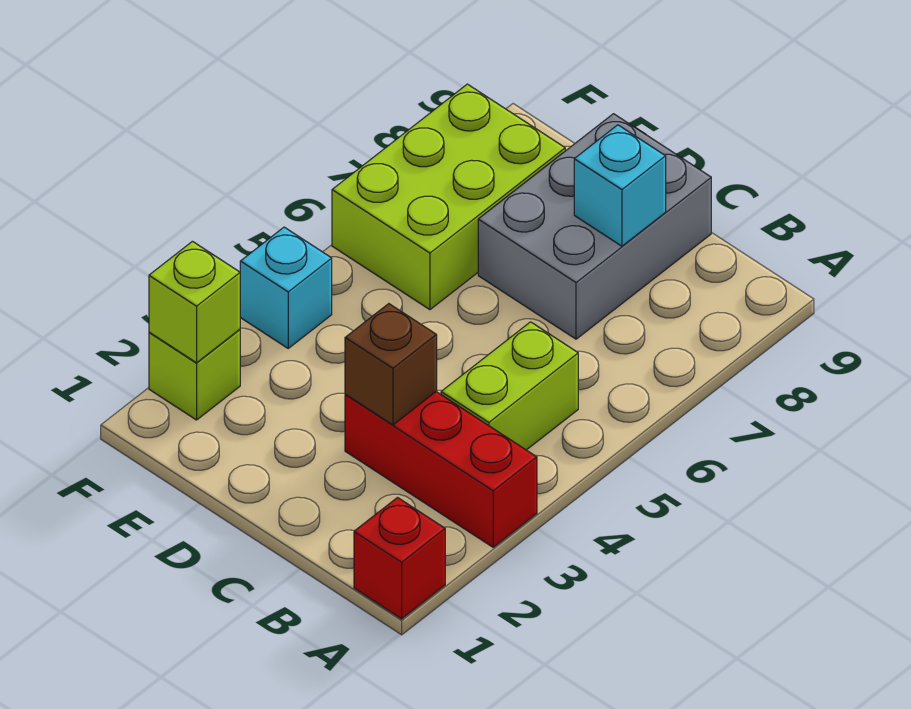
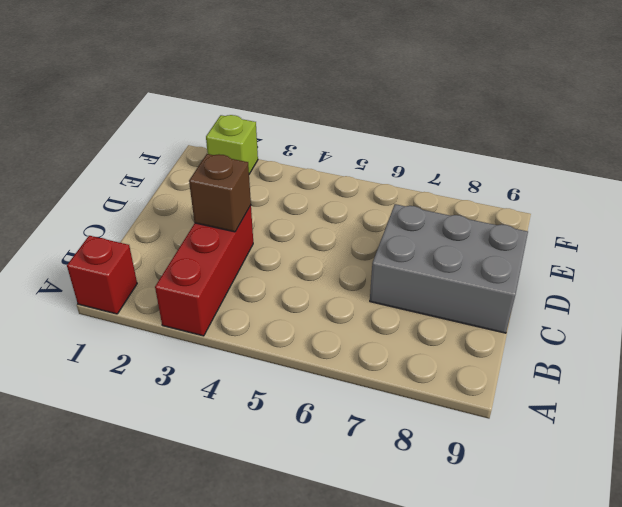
none -> lime 1x2 brick [441,322,578,450]
none -> lime 2x3 brick [332,84,565,310]

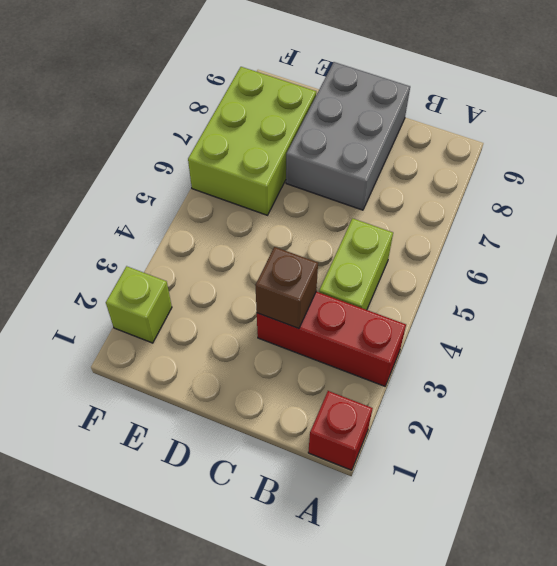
none -> cyan 1x1 brick [240,227,332,348]
none -> cyan 1x1 brick [574,125,666,246]

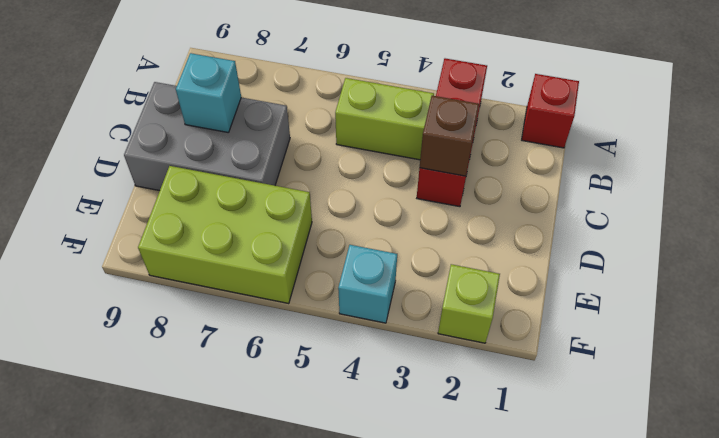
none -> lime 1x1 brick [149,241,240,363]

